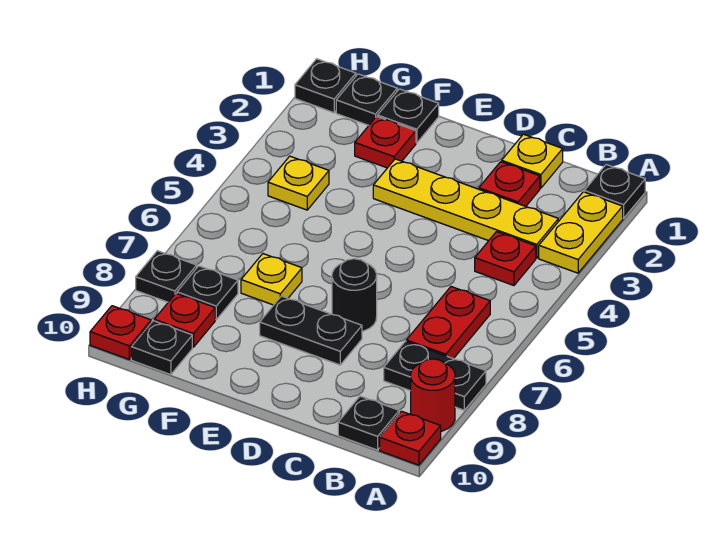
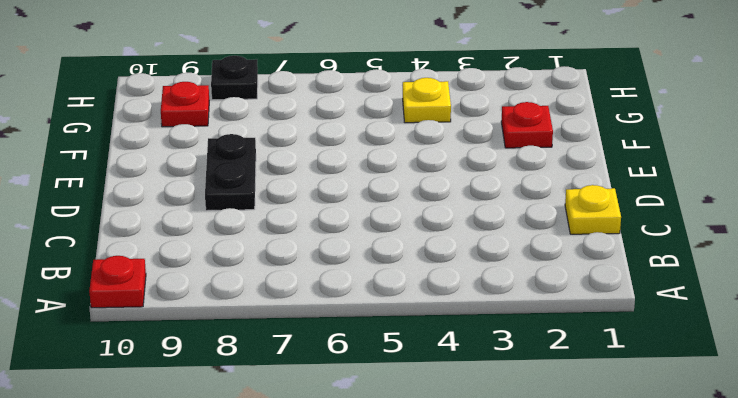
none -> black 1x1 plate [584,165,645,218]
none -> yellow 1x2 plate [539,192,623,273]
none -> black 1x2 plate [384,341,486,410]

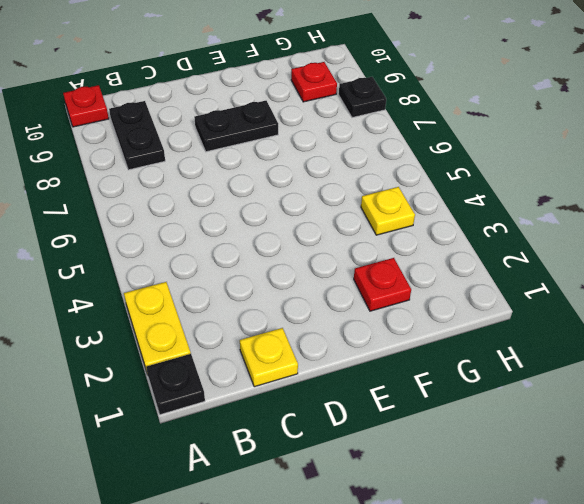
black 1x2 plate [109,101,165,170] -> black 1x2 plate turned to [384,341,486,410]
none -> red 1x1 round brick [411,359,455,431]
none -> yellow 1x4 plate [373,159,558,258]
none -> red 1x1 plate [475,232,536,285]

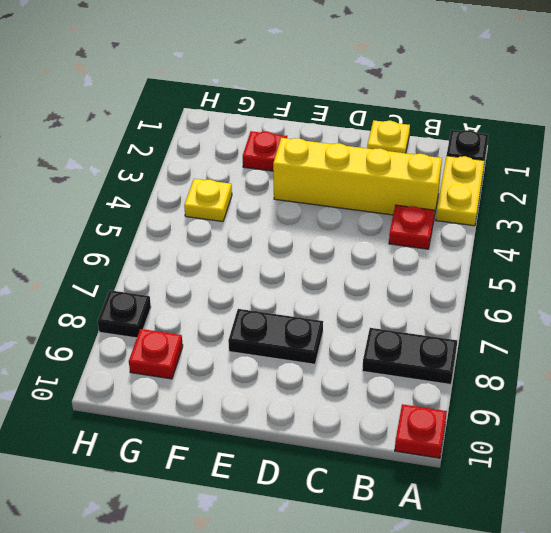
yellow 1x4 brick [273,138,442,216] -> yellow 1x4 plate [373,159,558,258]
none -> red 1x1 round brick [411,359,455,431]
none -> red 1x2 plate [406,287,490,359]
none -> black 1x1 plate [338,396,399,450]

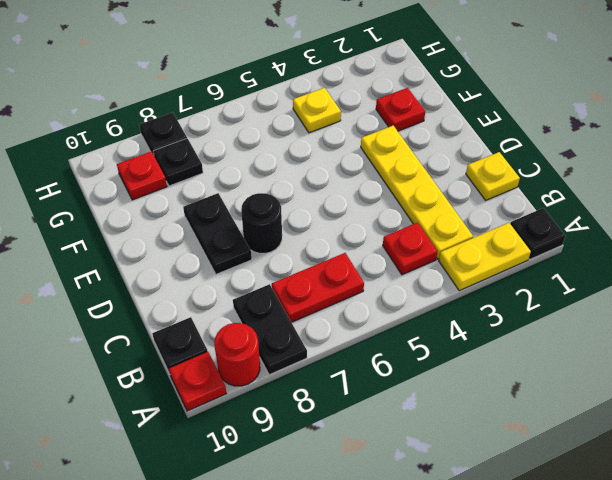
none -> red 1x1 plate [479,162,540,206]
none -> black 1x1 plate [378,89,439,143]
none -> yellow 1x1 plate [241,254,302,305]

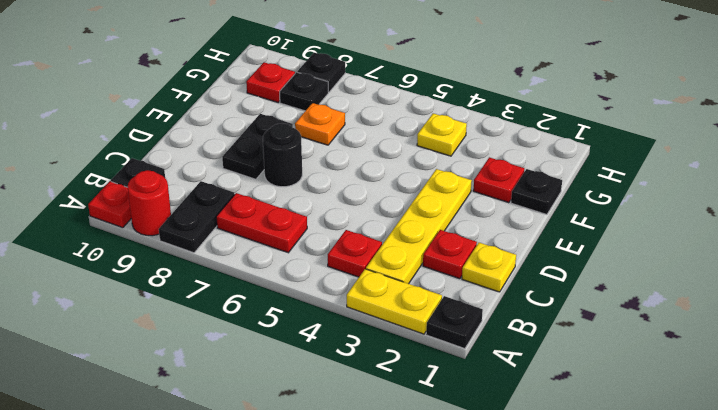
orange 1x1 plate [295,103,345,145] -> yellow 1x1 plate [241,254,302,305]
none -> black 1x1 plate [336,74,397,125]
none -> black 1x1 plate [131,321,192,375]
none -> black 1x1 plate [295,59,356,113]

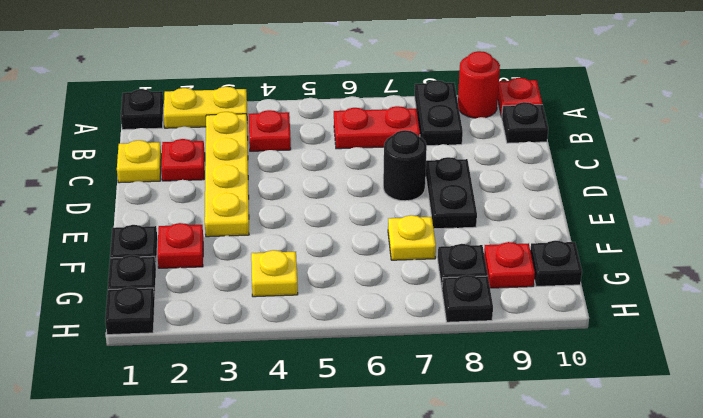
none -> red 1x1 plate [90,306,151,359]

